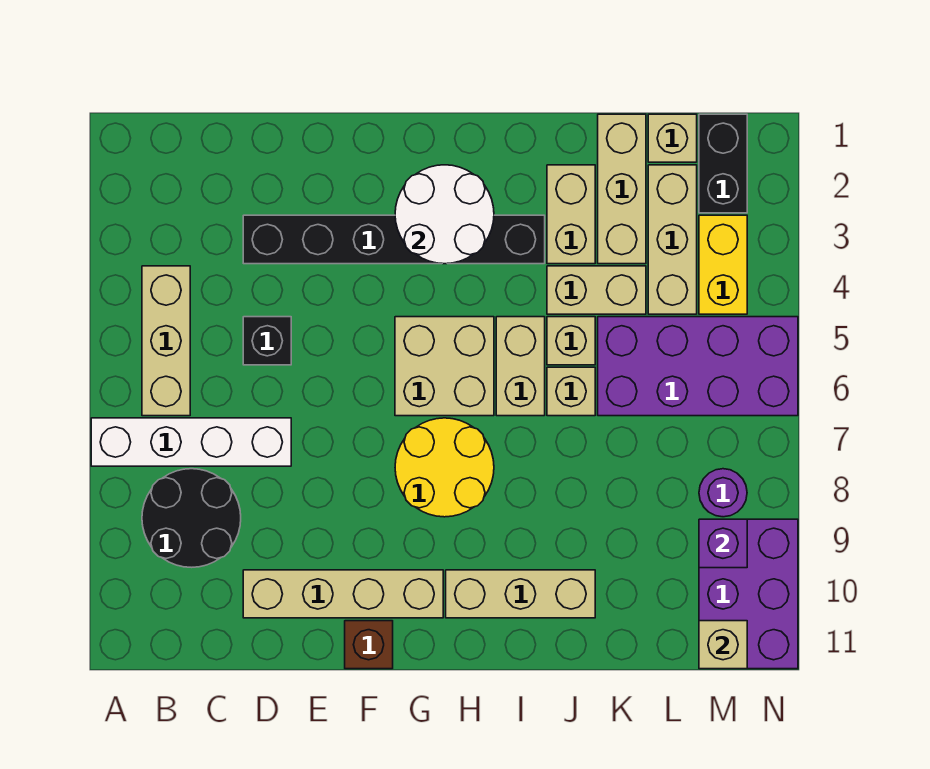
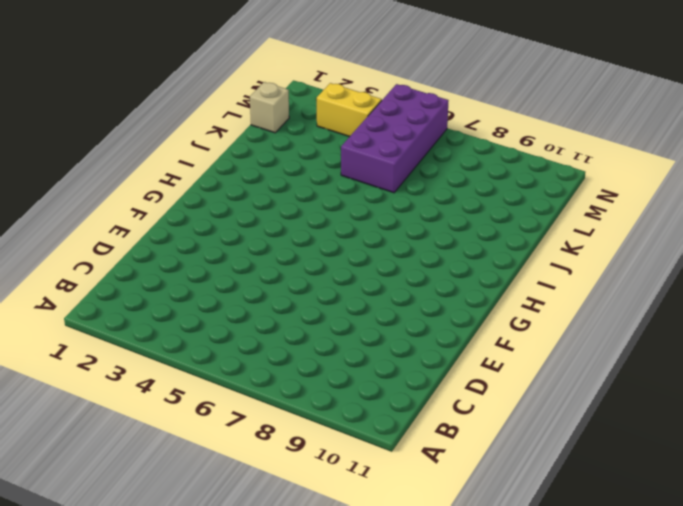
none -> white 1x4 brick [91,418,291,466]
none -> tan 1x3 brick [142,266,190,416]
none -> black 2x2 round brick [142,469,241,567]

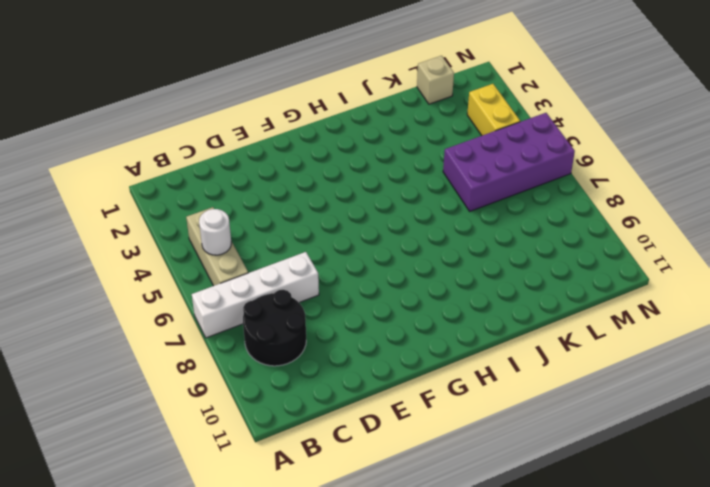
white 1x1 round brick [199,209,231,255] -> none
none -> black 1x6 brick [243,215,545,264]
none -> black 1x1 brick [243,317,291,365]
none -> tan 1x4 brick [243,570,443,618]

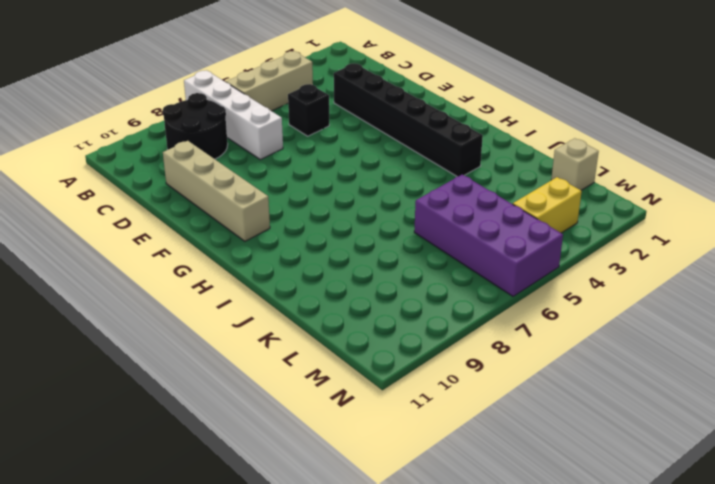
none -> brown 1x1 brick [345,621,393,669]
none -> tan 2x2 brick [395,317,494,416]
none -> yellow 2x2 round brick [395,418,494,517]

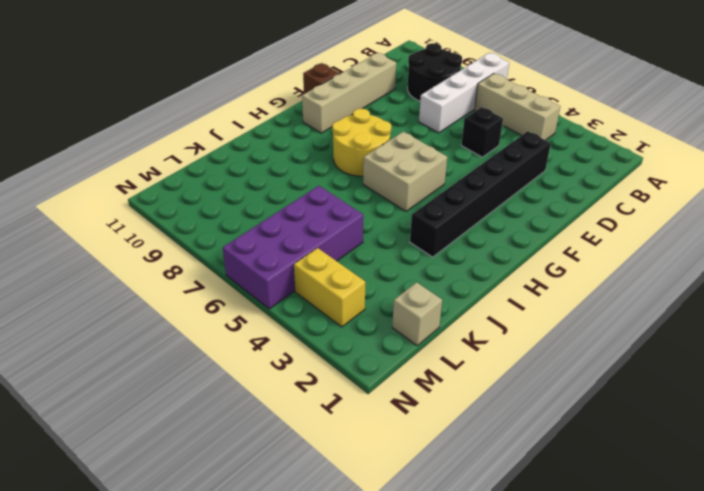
none -> tan 1x3 brick [446,570,595,618]
none -> tan 1x2 brick [496,317,545,416]
none -> tan 1x2 brick [547,165,595,264]

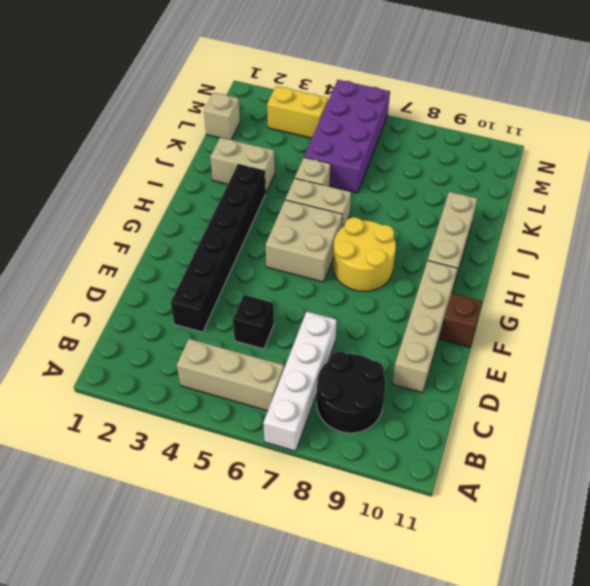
none -> tan 1x2 brick [547,266,646,314]
none -> tan 1x1 brick [547,367,595,416]
none -> tan 1x3 brick [598,114,646,264]

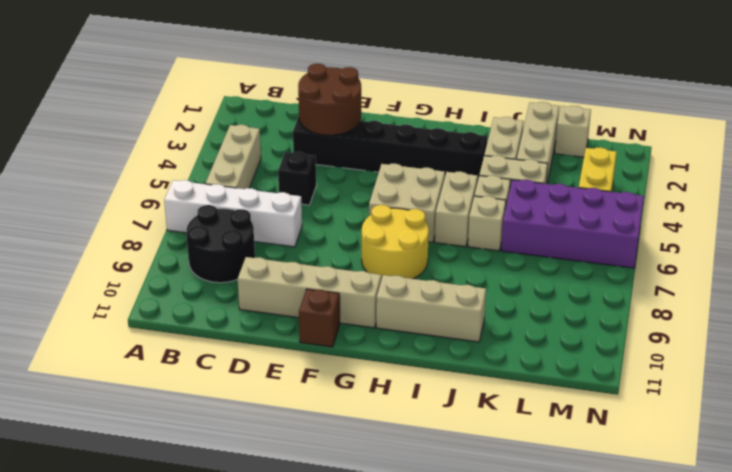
brown 2x2 round brick [298,64,361,135] -> none
none -> tan 1x3 brick [648,165,697,314]
none -> black 1x2 brick [699,114,747,213]
none -> purple 1x1 round brick [699,469,747,517]

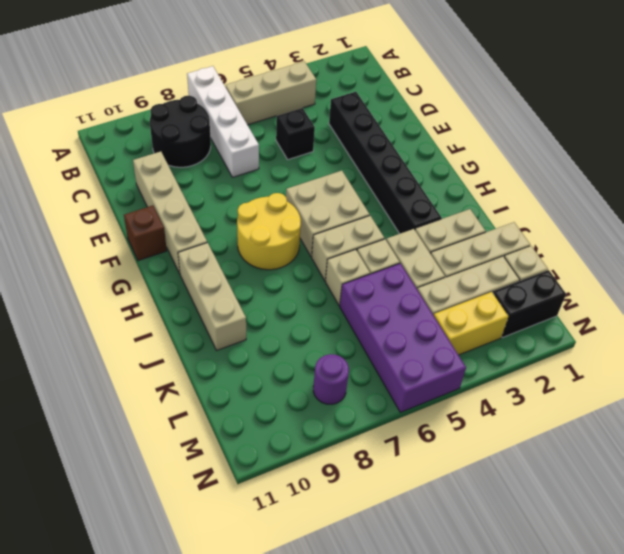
none -> purple 2x3 brick [699,519,798,669]
none -> white 2x2 round brick [395,165,494,264]
none -> purple 1x1 brick [699,519,747,568]

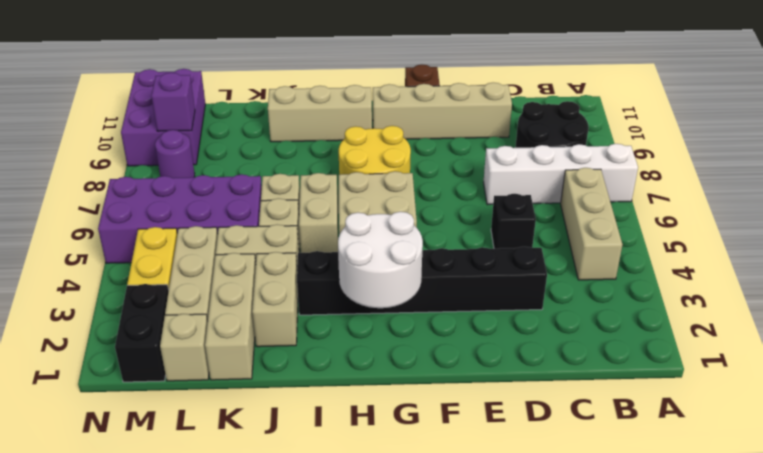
none -> tan 1x1 brick [699,621,747,669]

